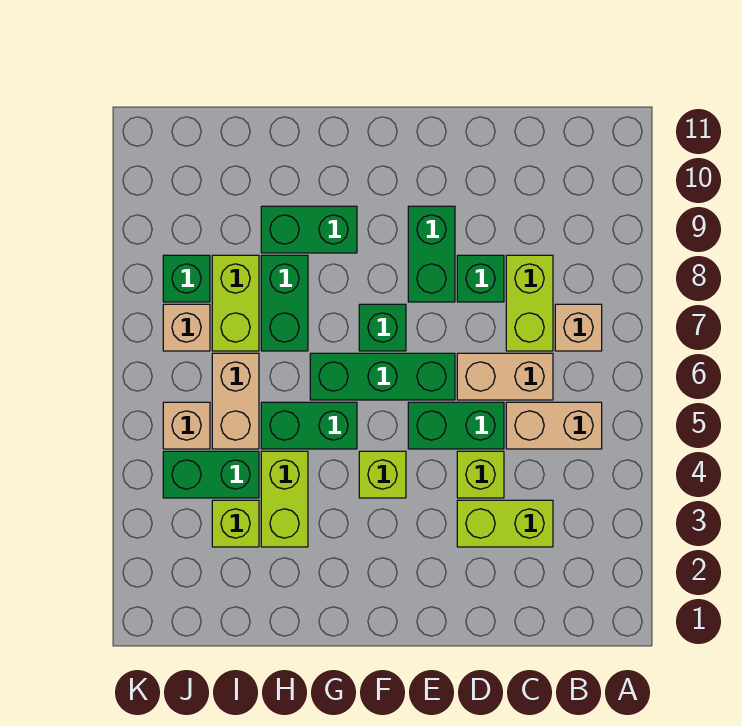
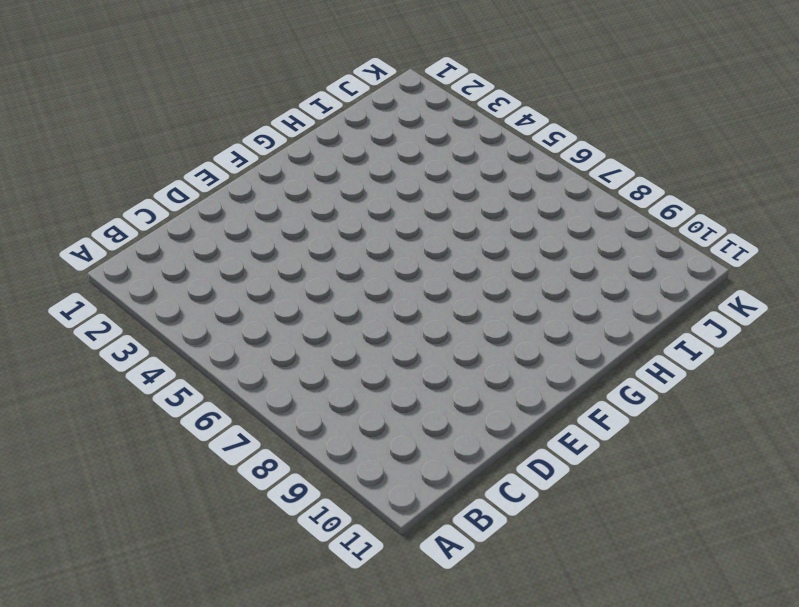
none -> tan 1x2 brick [506,402,602,449]
none -> tan 1x1 brick [555,304,602,351]
none -> lime 1x2 brick [457,500,553,547]

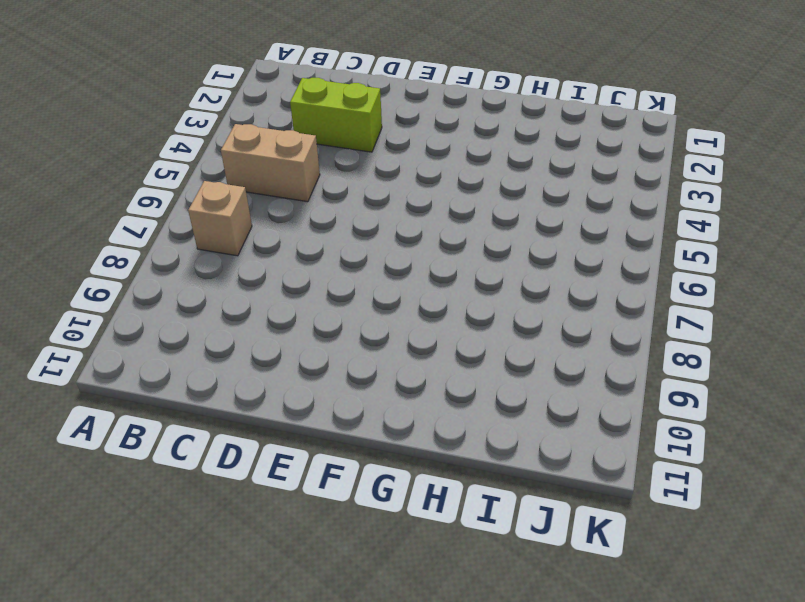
none -> tan 1x2 brick [457,353,553,400]
none -> lime 1x2 brick [506,255,553,351]
none -> lime 1x1 brick [457,451,504,498]

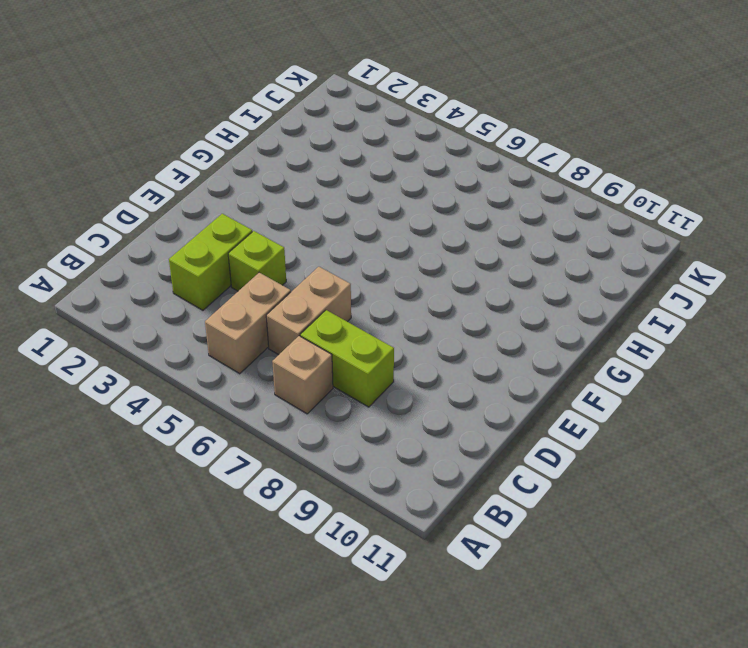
none -> green 1x2 brick [408,402,504,449]
none -> green 1x1 brick [457,255,504,302]
none -> green 1x3 brick [310,353,455,400]

